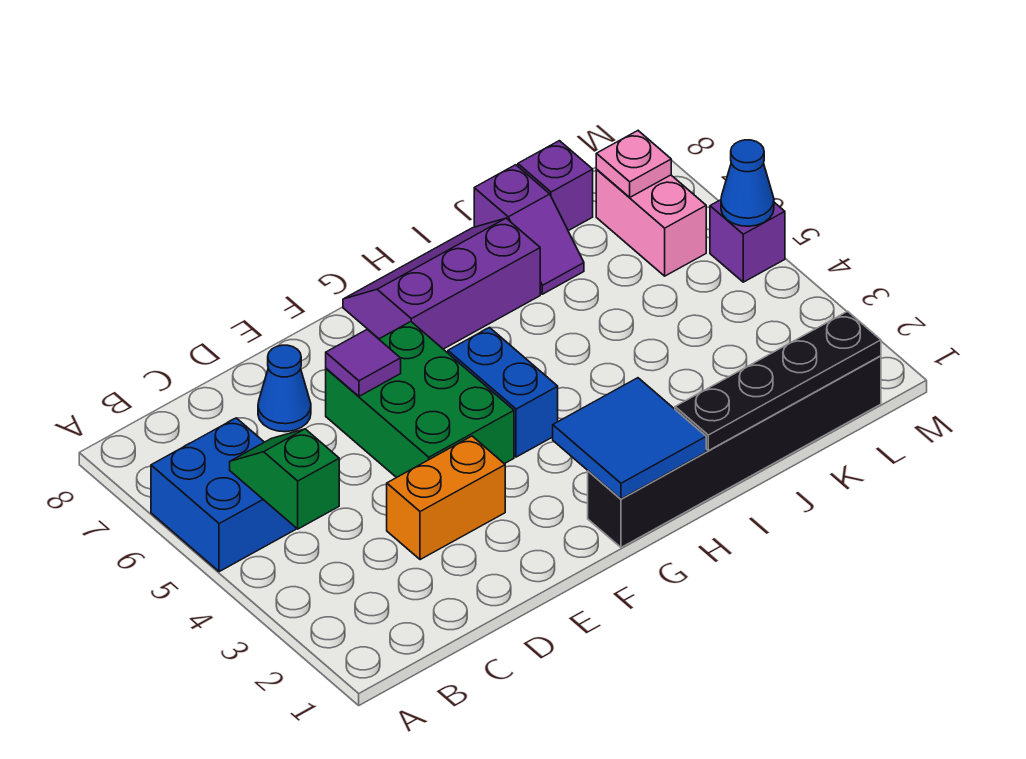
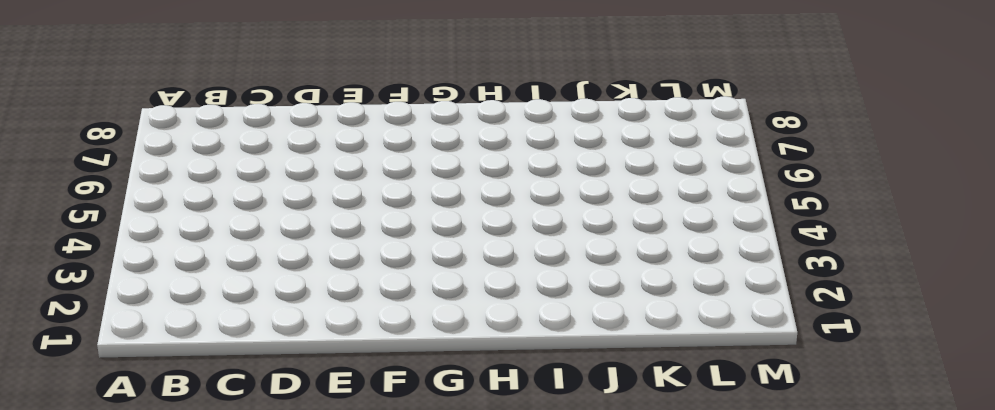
none -> blue 2x2 brick [151,418,297,572]
none -> orange 1x2 brick [387,436,505,560]
none -> blue 1x1 cone [258,345,311,432]

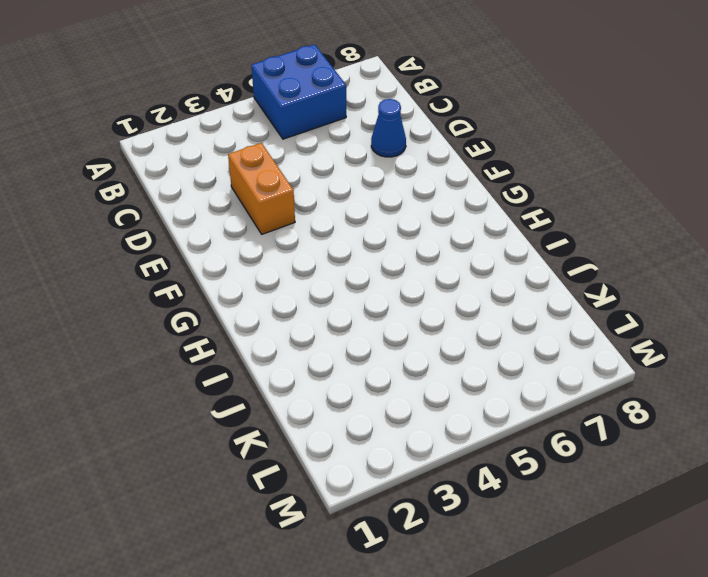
none -> green 2x3 brick [326,322,514,478]
none -> black 1x6 brick [588,356,881,547]
none -> blue 1x2 brick [448,328,558,457]

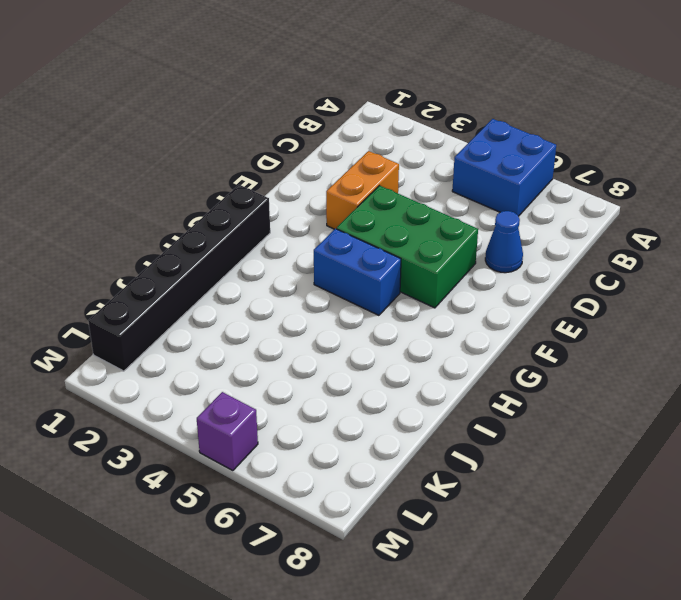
none -> purple 2x3 slope [343,218,540,349]
none -> purple 1x2 slope [474,165,584,294]
none -> purple 1x1 brick [518,141,593,231]

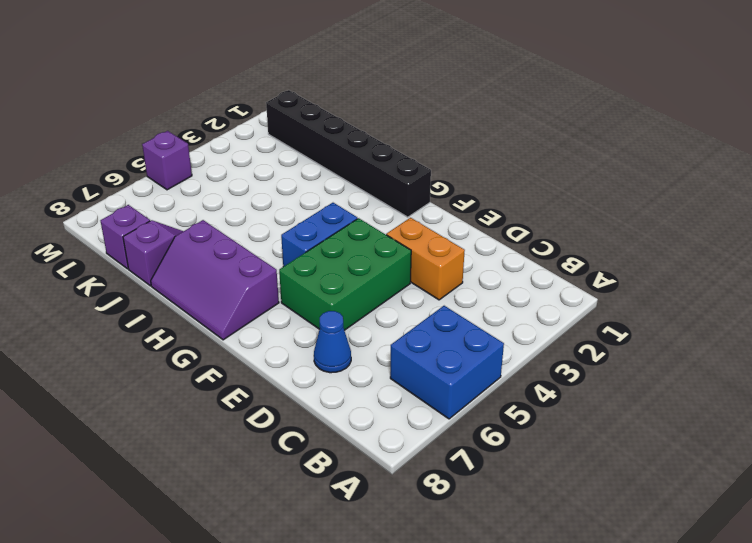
none -> pink 1x2 brick [596,170,706,276]
none -> green 1x2 slope [230,429,339,529]
none -> purple 1x1 tile [326,330,401,396]

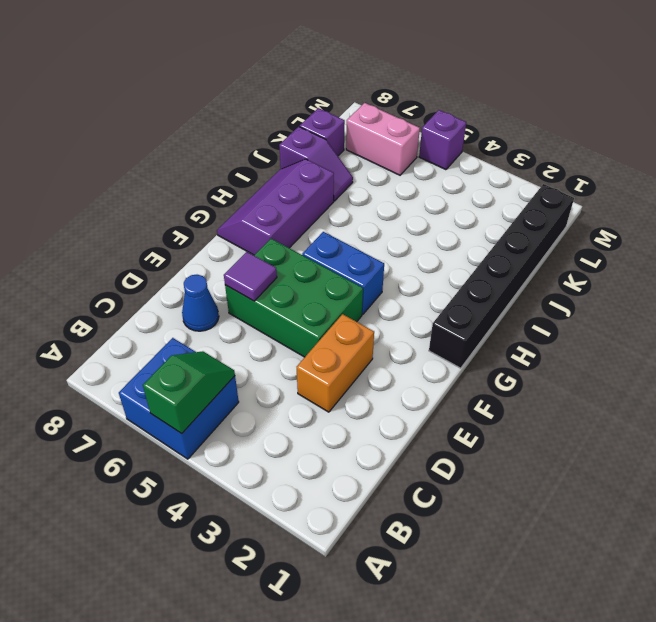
green 1x2 slope [143,351,235,433] -> green 1x2 slope turned to [230,429,339,529]
none -> blue 2x2 tile [553,378,706,499]
none -> black 1x4 plate [675,311,881,451]
none -> pink 1x1 plate [596,131,671,197]

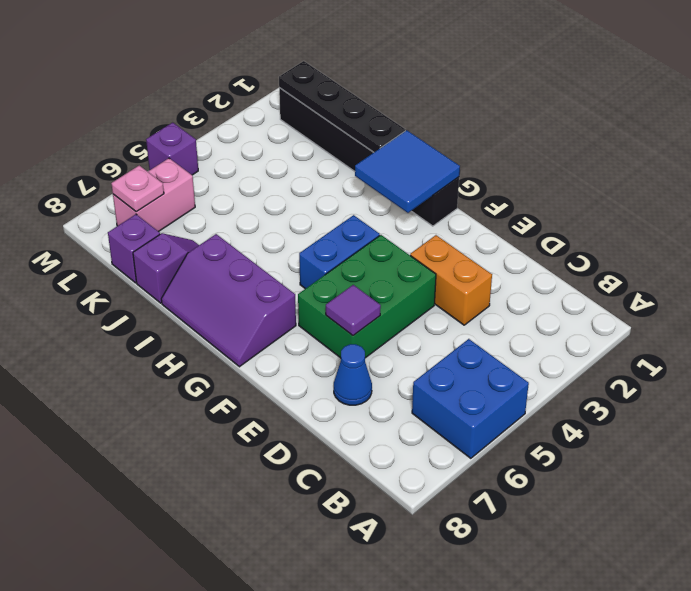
none -> green 1x2 slope [230,429,339,529]
none -> blue 1x1 cone [721,140,774,226]

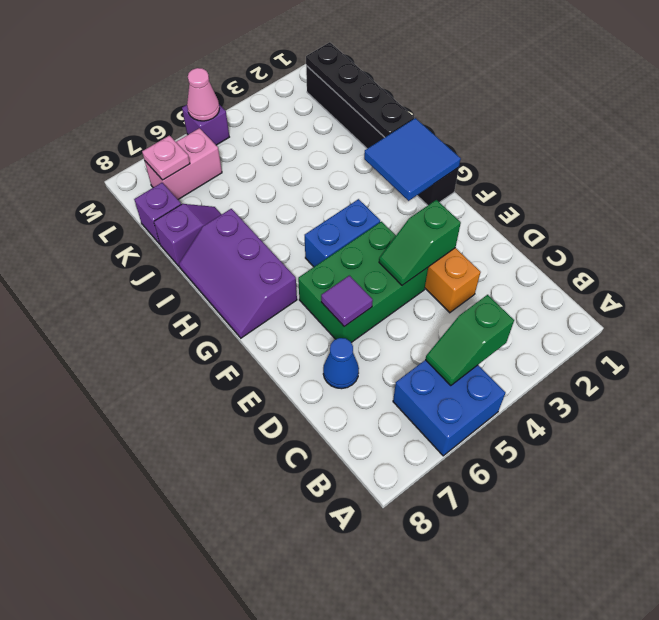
green 1x2 slope [379,200,461,285] -> none
pink 1x1 cone [187,68,220,121] -> blue 1x1 cone [721,140,774,226]

